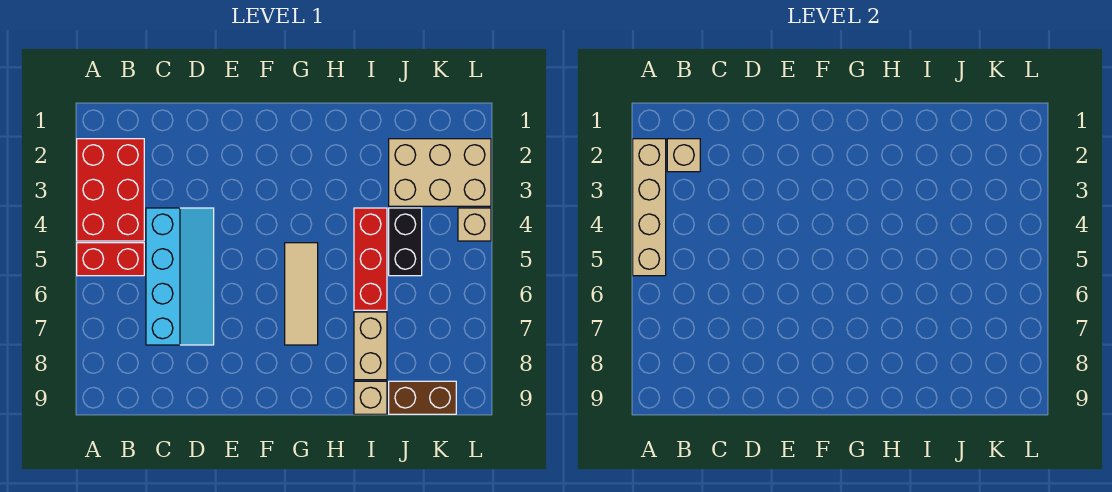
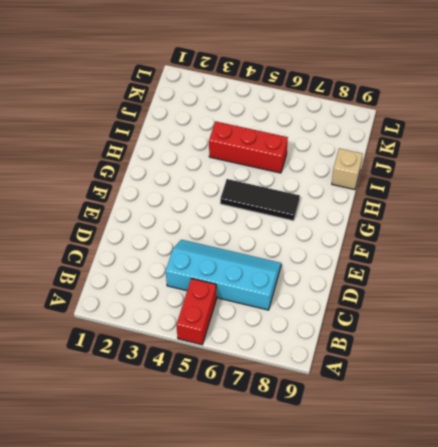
black 1x3 tile [220,179,300,221] -> tan 1x3 tile [285,243,318,345]
none -> red 2x3 brick [77,139,144,241]
none -> tan 1x2 brick [354,312,387,380]
none -> tan 2x3 brick [389,139,491,206]

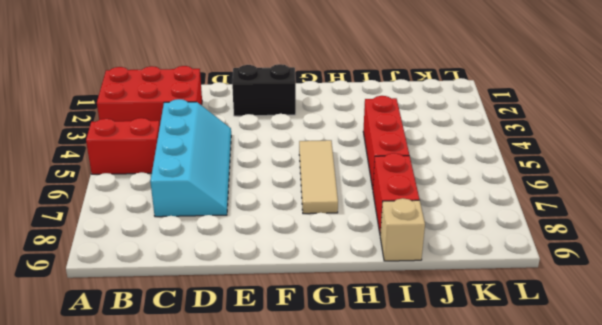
red 2x3 brick [97,66,202,124] -> red 2x3 brick turned to [77,139,144,241]
black 1x2 brick [232,64,296,116] -> black 1x2 brick turned to [389,208,422,276]
red 1x2 brick [373,153,419,233] -> tan 1x2 brick [354,312,387,380]
none -> tan 2x3 brick [389,139,491,206]
none -> brown 1x2 brick [389,381,456,414]
none -> tan 1x1 brick [458,208,491,241]

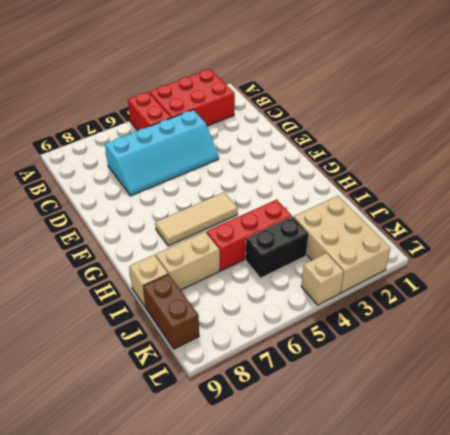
none -> tan 1x4 brick [633,139,666,276]
none -> tan 1x1 brick [667,139,700,172]

